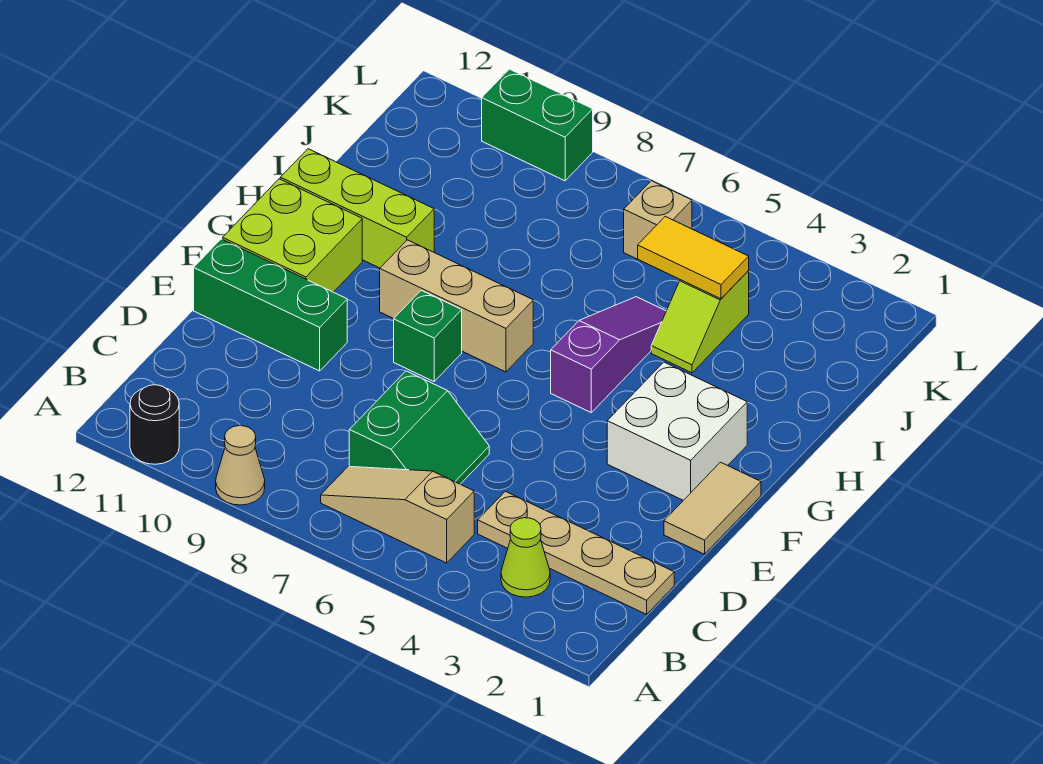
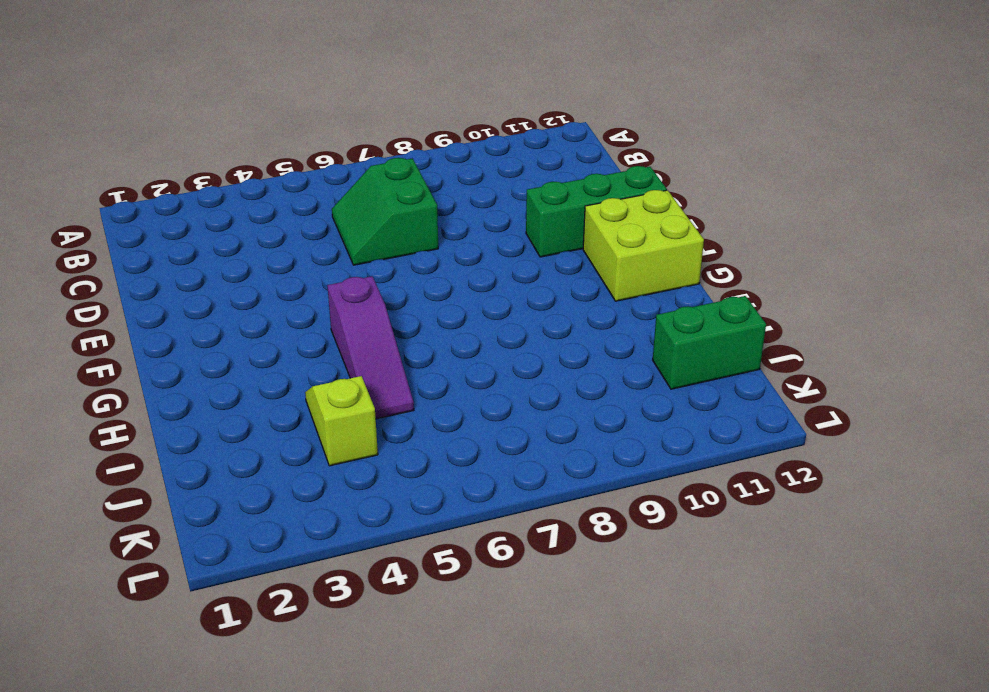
green 1x2 brick [653,296,766,389] -> green 1x2 brick moved to [482,69,593,181]
none -> tan 1x1 cone [216,426,265,505]
none -> black 1x1 round brick [130,385,179,464]
none -> lime 1x1 cone [501,518,550,597]

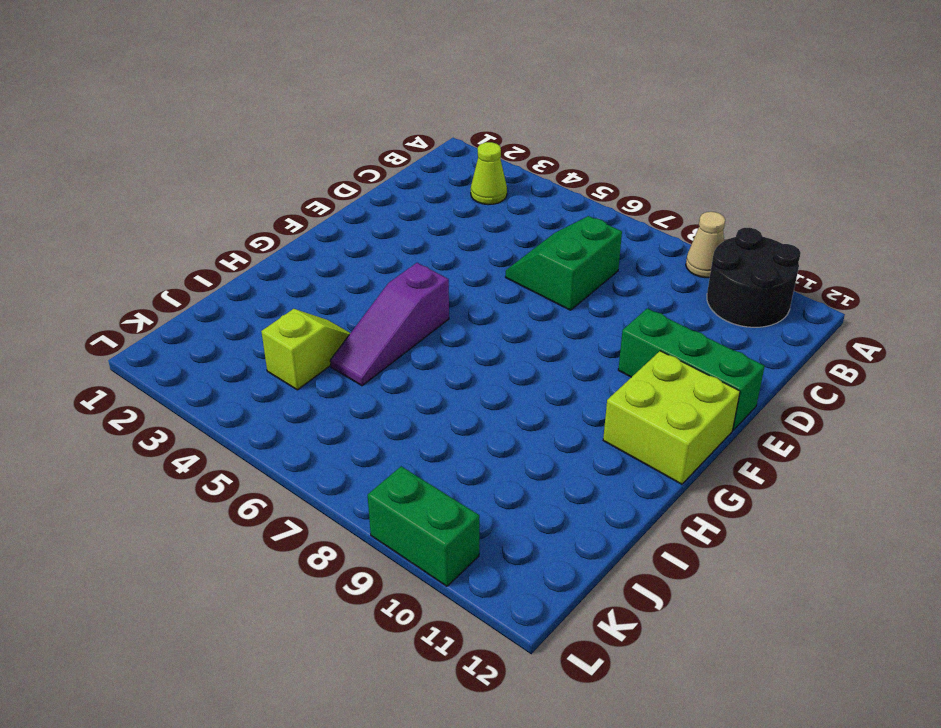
black 2x2 round brick [707,228,801,327] -> black 1x1 round brick [130,385,179,464]
none -> tan 1x3 slope [321,466,474,563]
none -> tan 1x4 plate [478,491,674,614]
none -> tan 1x2 tile [664,462,761,554]

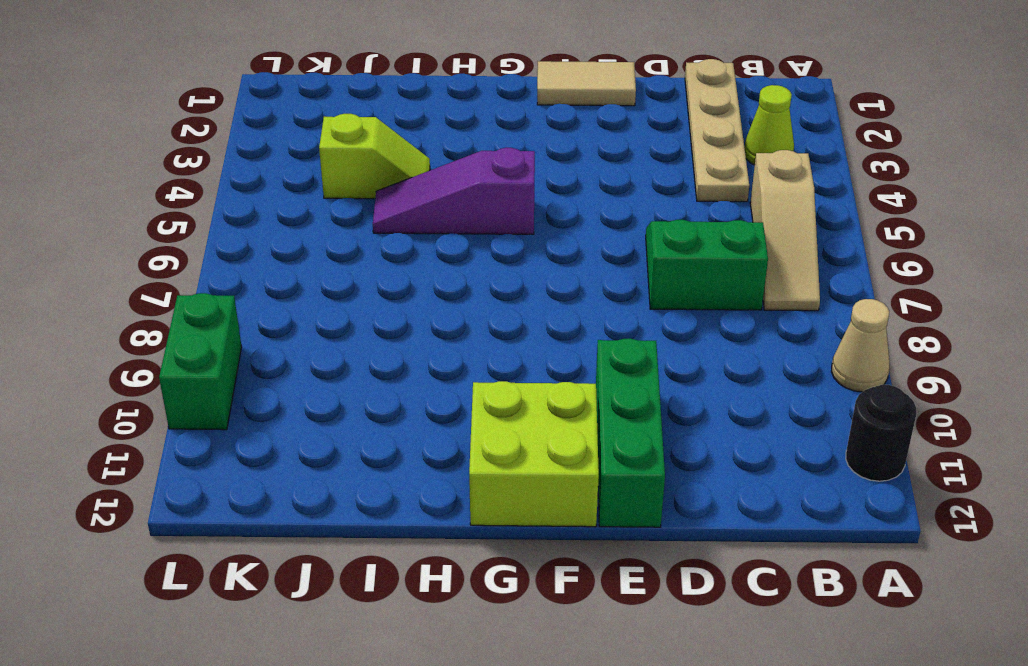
none -> white 2x2 brick [607,362,747,500]
none -> green 1x1 brick [394,290,462,381]
none -> tan 1x3 brick [380,240,533,372]

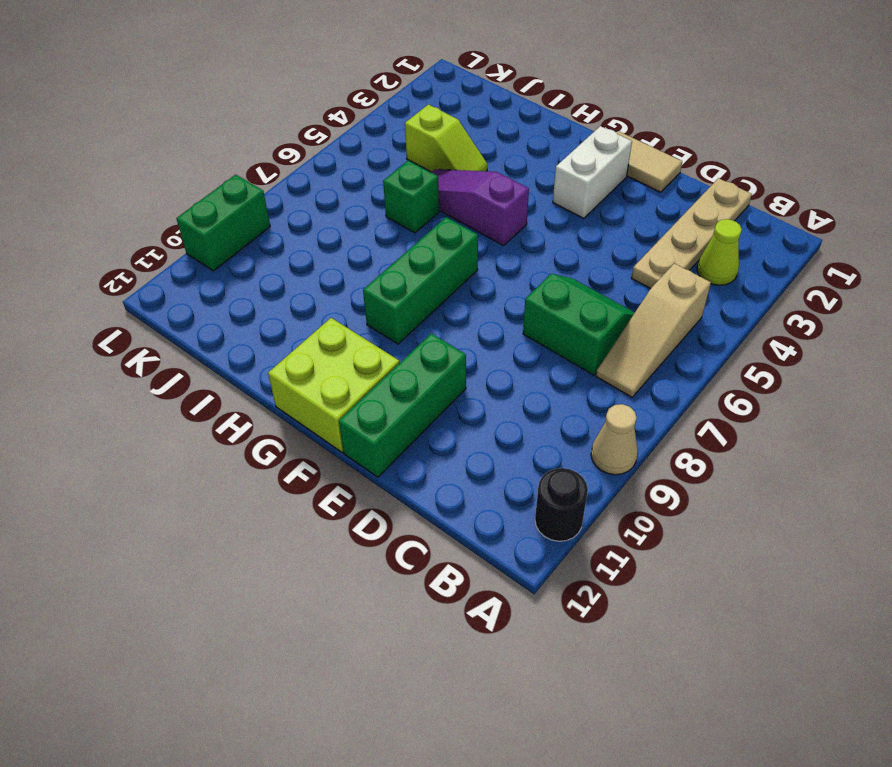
white 1x2 brick [553,126,632,219] -> white 2x2 brick [607,362,747,500]
green 1x3 brick [363,217,478,344] -> tan 1x3 brick [380,240,533,372]
green 1x1 brick [383,160,439,233] -> green 1x1 brick moved to [394,290,462,381]
none -> lime 1x3 brick [280,149,434,268]
none -> tan 1x1 brick [624,181,692,259]
none -> yellow 1x2 tile [638,217,749,299]

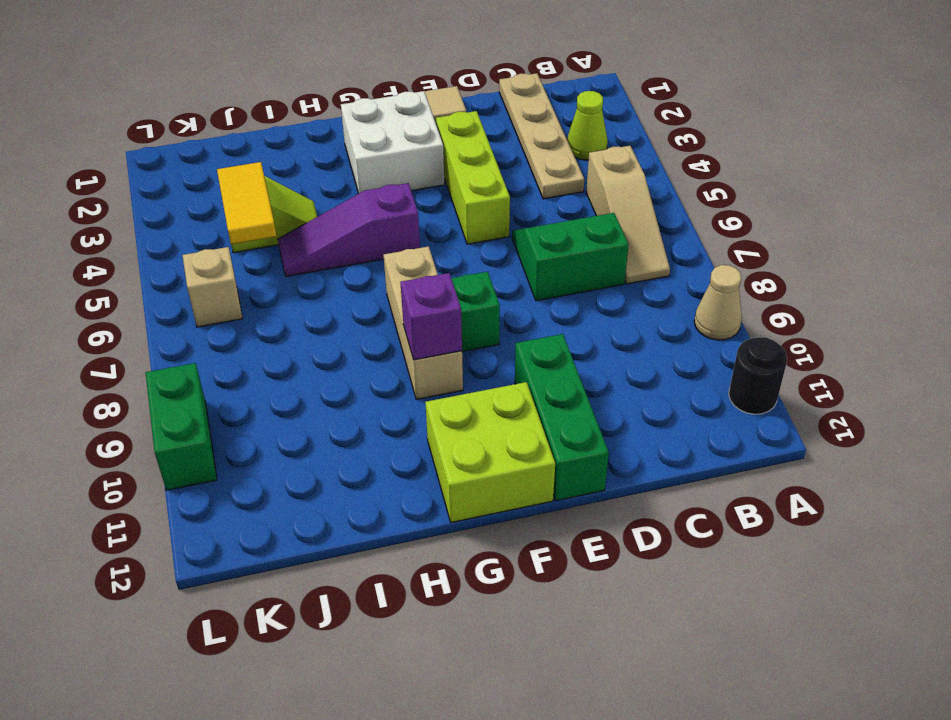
lime 1x3 brick [436,111,510,244] -> lime 1x3 brick moved to [280,149,434,268]
purple 1x1 brick [400,273,462,360] -> none

